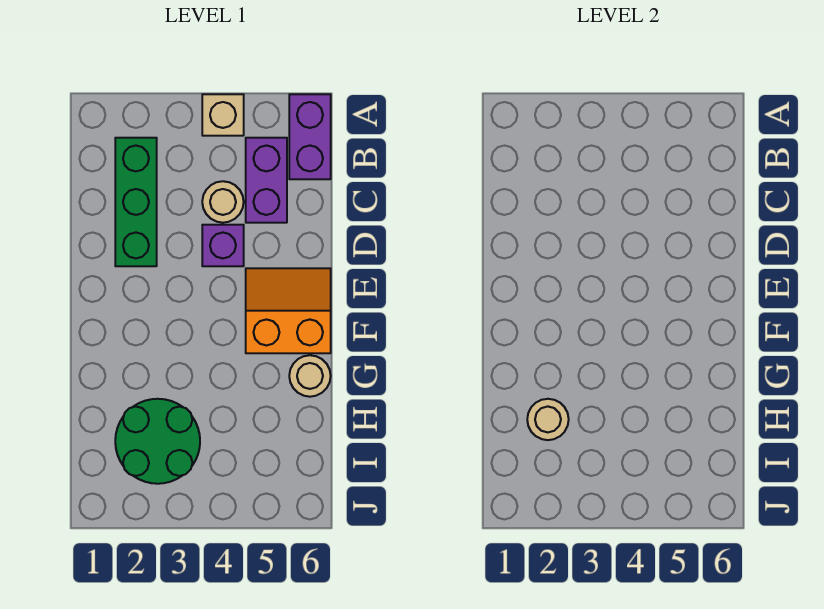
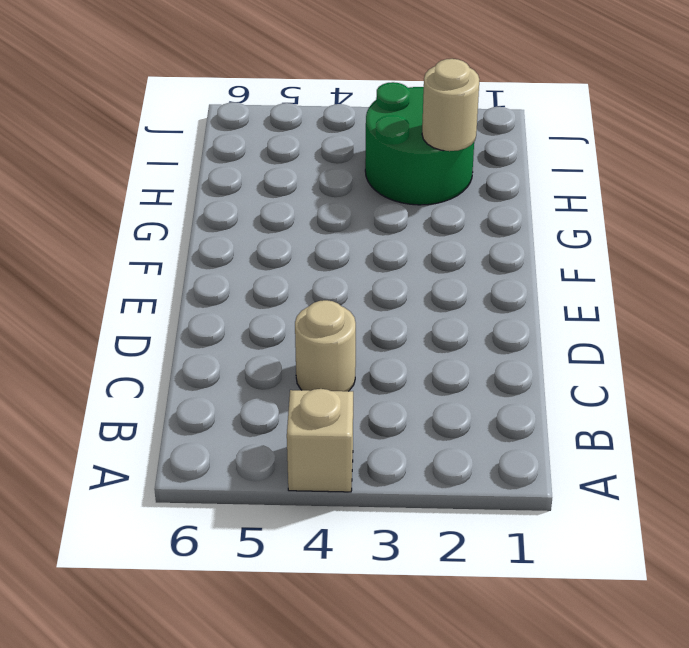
none -> purple 1x2 brick [289,94,331,179]
none -> green 1x3 brick [115,138,157,266]

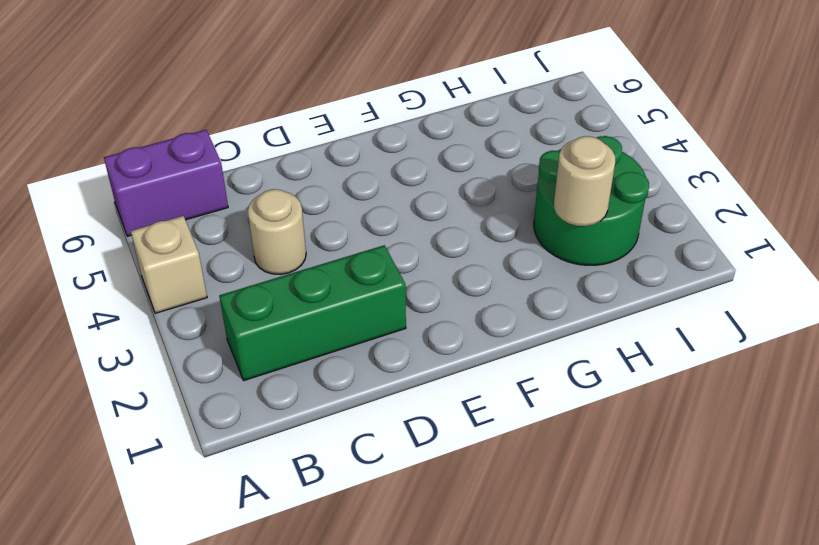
none -> purple 1x2 brick [246,138,287,223]
none -> purple 1x1 brick [202,225,244,266]

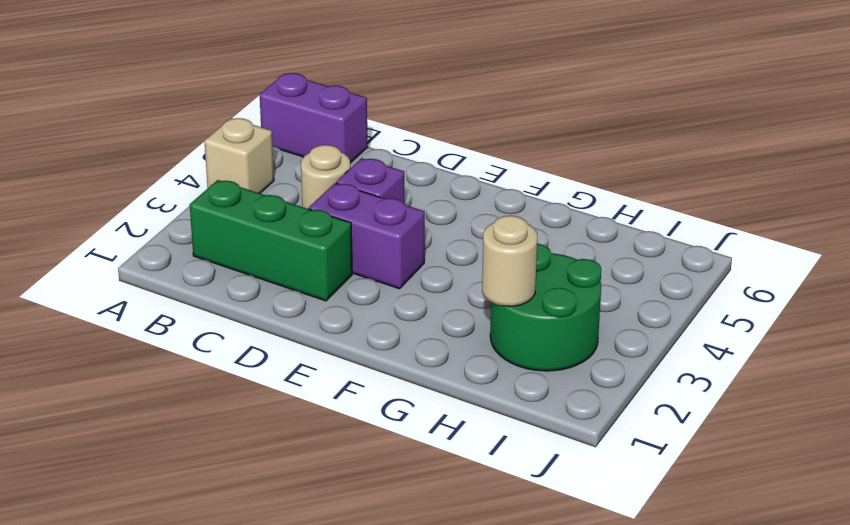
purple 1x2 brick [309,183,425,289] -> purple 1x2 brick moved to [246,138,287,223]
none -> orange 2x2 slope [246,268,331,353]
none -> tan 1x1 round brick [289,355,331,397]

